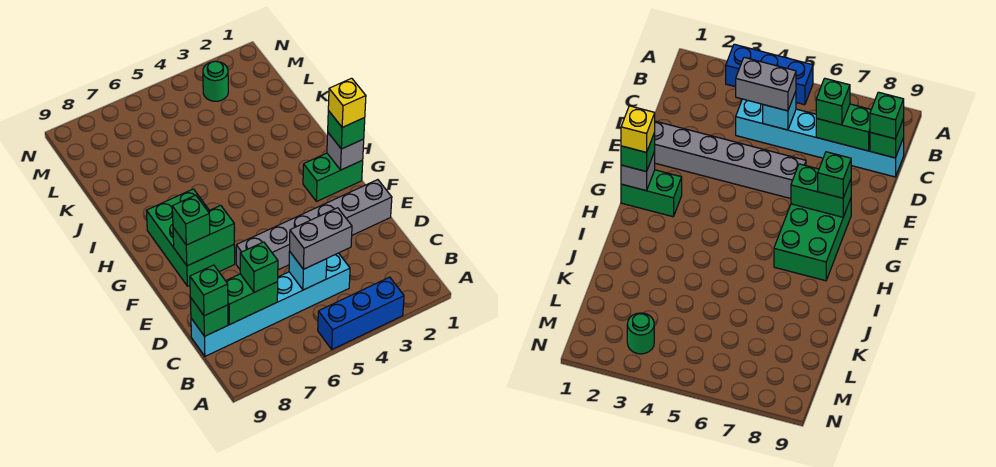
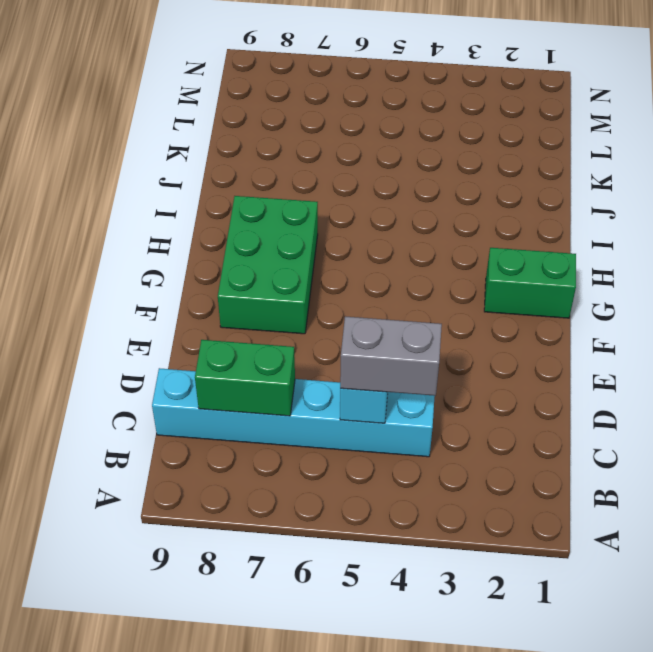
none -> blue 1x3 brick [318,277,404,349]
none -> grey 1x6 brick [236,180,392,270]
none -> green 1x1 round brick [203,61,228,101]

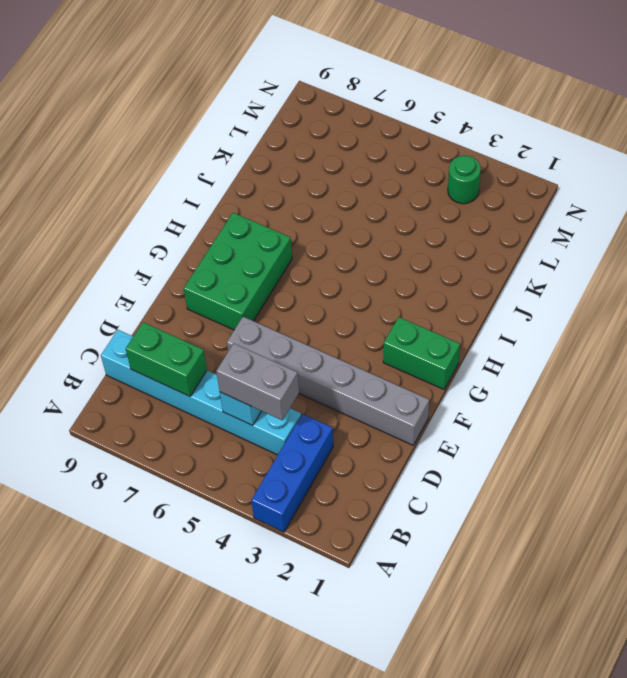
blue 1x3 brick [251,414,333,532] -> blue 1x3 brick turned to [318,277,404,349]
none -> green 1x1 brick [190,297,228,336]
none -> green 1x2 brick [173,205,234,266]
none -> grey 1x1 brick [327,133,364,170]

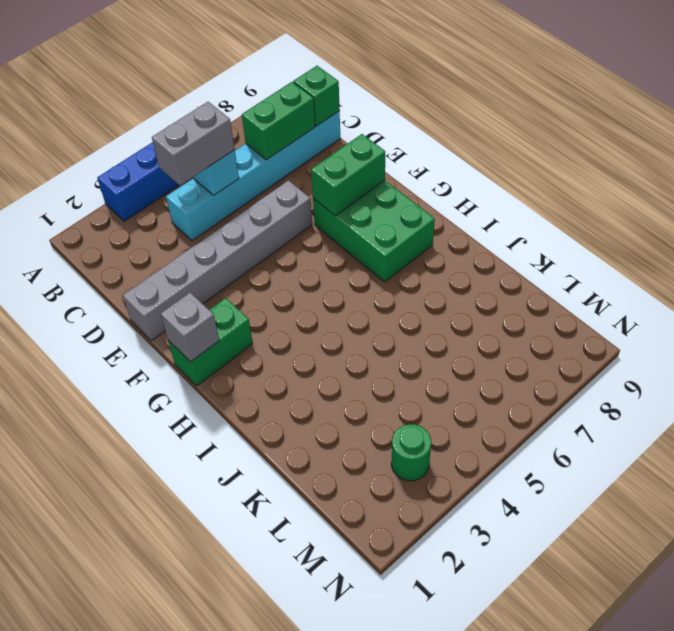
none -> green 1x1 brick [240,242,278,292]
none -> green 1x1 brick [190,265,228,316]
none -> green 1x1 brick [172,195,210,245]

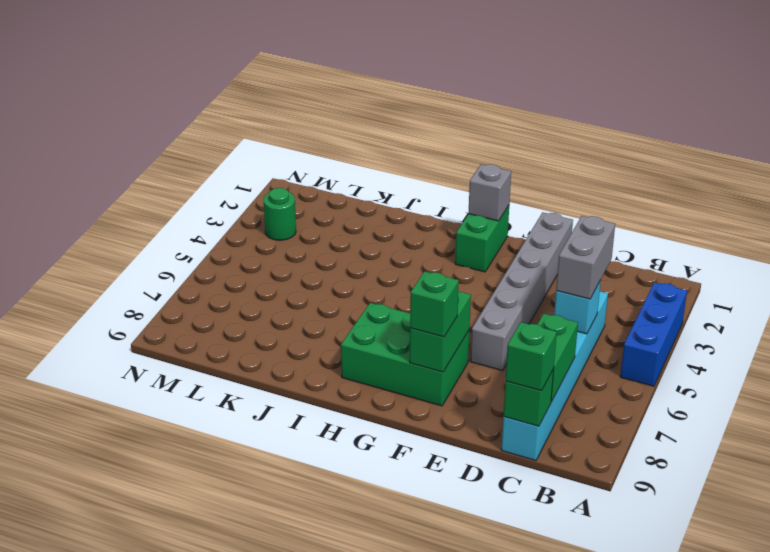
none -> green 1x1 brick [240,242,278,292]
none -> green 1x1 brick [328,111,365,149]
none -> yellow 1x1 brick [328,78,366,127]

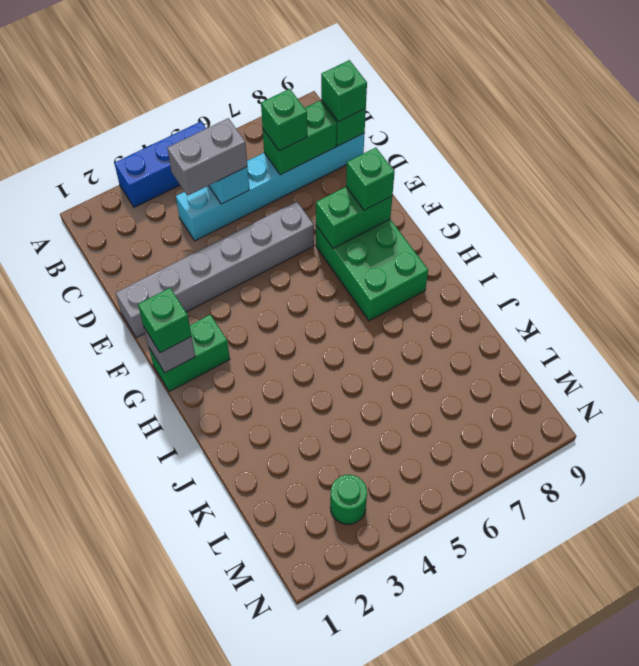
none -> yellow 1x1 brick [328,78,366,127]

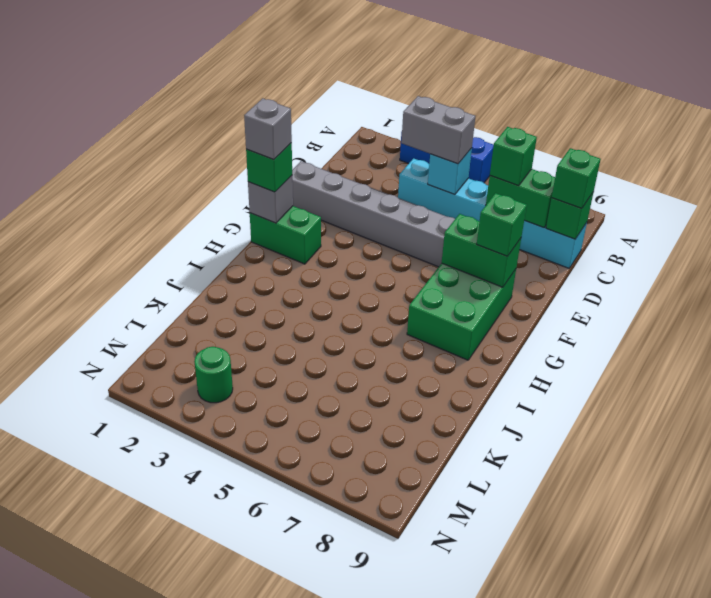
grey 1x1 brick [244,98,292,160] -> yellow 1x1 brick [328,78,366,127]

